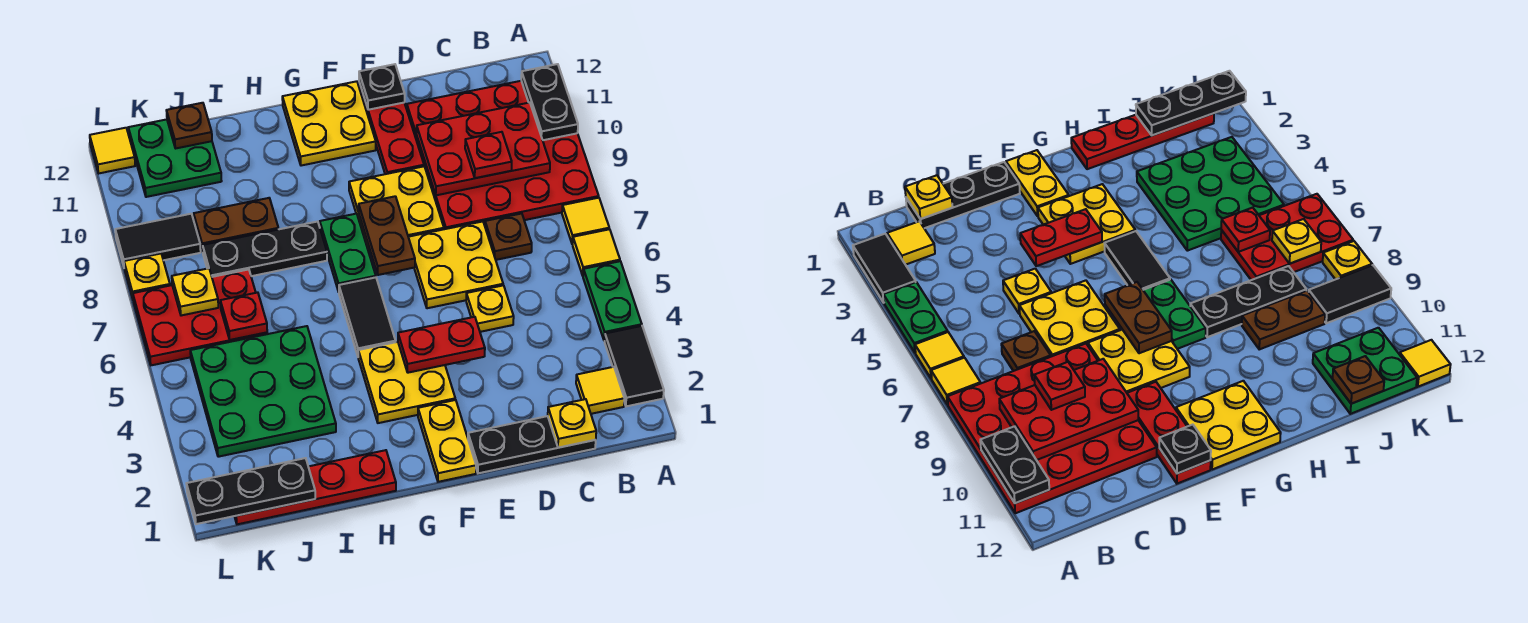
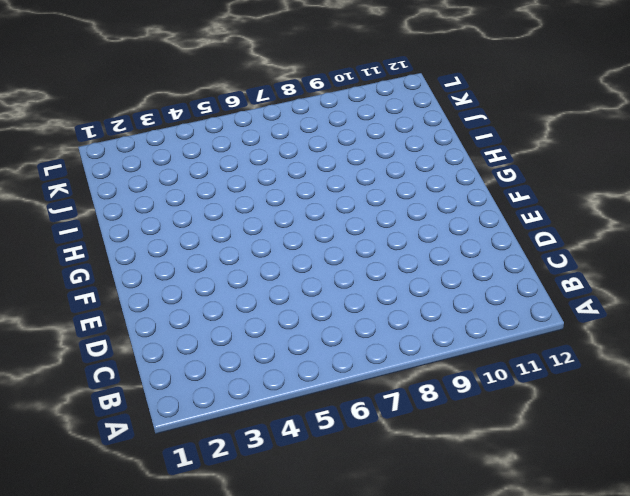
none -> black 1x2 tile [605,326,664,406]
none -> green 1x2 plate [583,261,642,341]
none -> yellow 1x1 tile [573,229,620,276]
none -> yellow 1x1 tile [562,198,609,244]

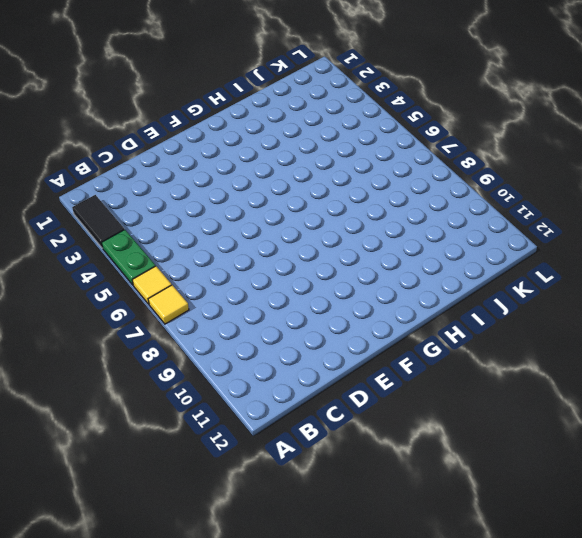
none -> red 4x4 plate [407,81,599,229]
none -> yellow 1x1 tile [576,367,624,414]
none -> black 1x3 plate [468,416,596,473]
none -> brown 1x1 plate [485,213,532,260]

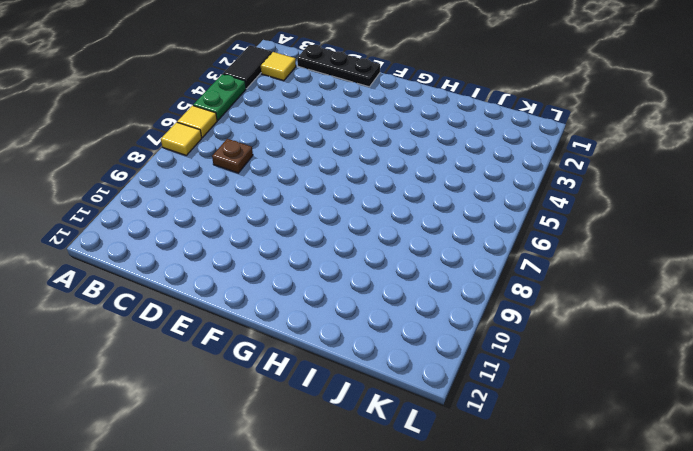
none -> red 4x4 plate [407,81,599,229]
none -> yellow 1x1 plate [466,285,514,332]
none -> yellow 2x2 plate [408,221,503,308]
none -> yellow 2x2 plate [349,166,444,252]

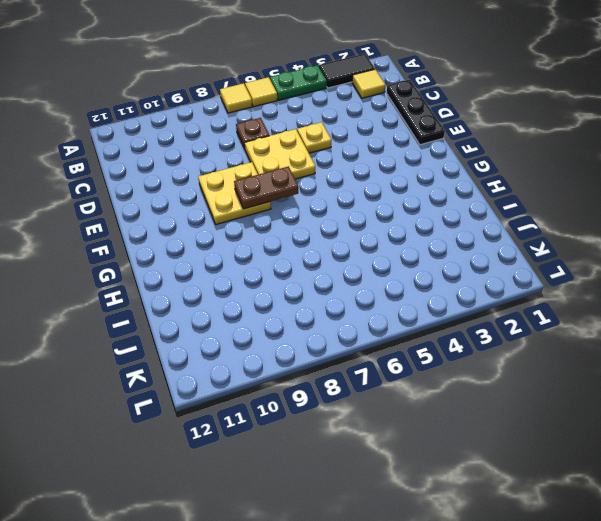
none -> red 4x4 plate [407,81,599,229]
none -> red 1x3 plate [359,83,424,174]
none -> yellow 1x2 plate [418,400,476,482]
none -> yellow 2x2 plate [358,342,455,423]

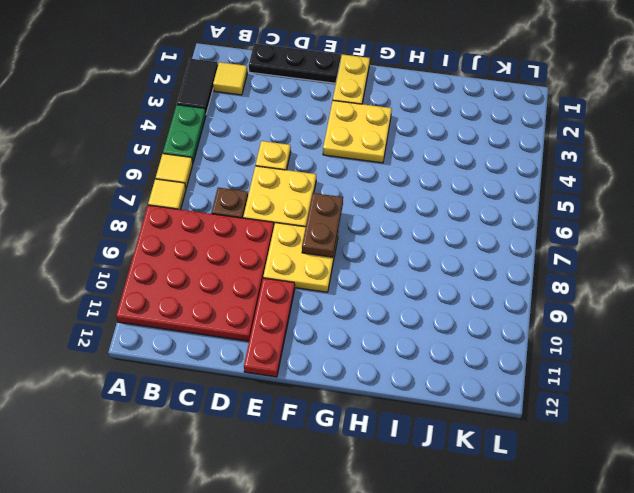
none -> yellow 2x2 plate [282,81,376,166]
none -> black 1x2 tile [339,277,396,356]
none -> green 1x2 plate [320,214,376,292]
none -> red 1x4 plate [234,450,396,524]

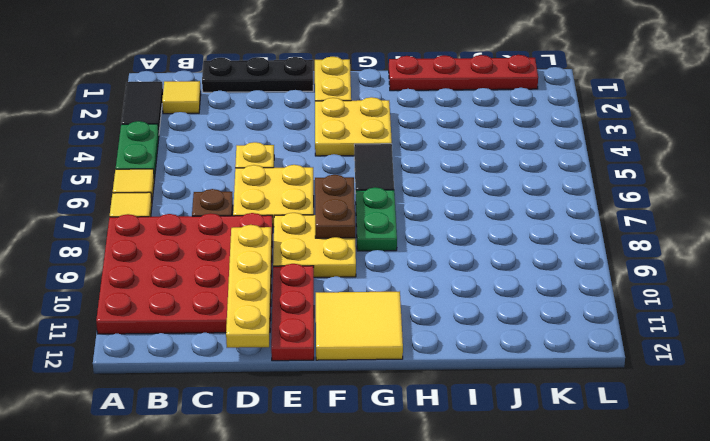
yellow 1x4 plate [226,225,272,348] -> red 2x3 plate [417,103,550,195]
yellow 2x2 tile [316,291,403,360] -> yellow 2x2 plate [282,81,376,166]
none -> black 1x3 plate [203,222,327,277]
none -> green 3x3 plate [190,326,336,457]
none -> brown 1x2 plate [194,198,278,252]
none -> red 2x3 plate [133,269,267,365]

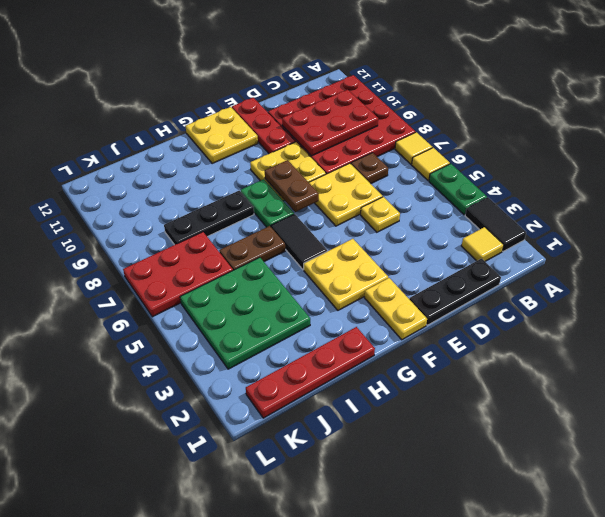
brown 1x2 plate [219,226,285,270] -> brown 1x2 plate moved to [194,198,278,252]
none -> green 2x2 plate [128,119,221,197]
none -> black 1x2 tile [115,214,201,266]
none -> yellow 1x1 plate [124,254,170,299]
none -> yellow 1x1 tile [90,128,135,173]

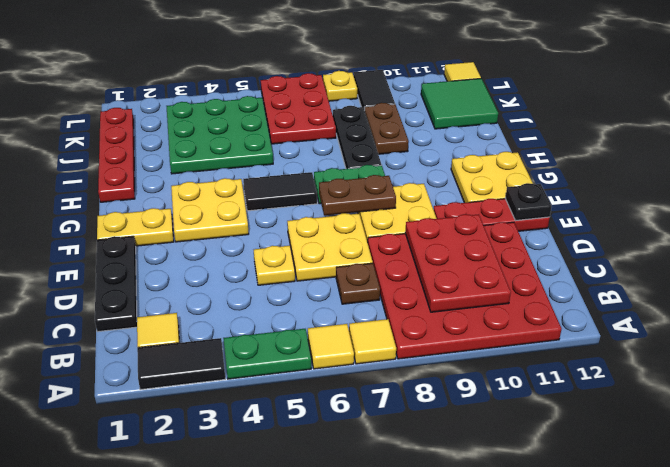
green 2x2 tile [421,79,498,129] -> green 2x2 plate [128,119,221,197]
none -> black 1x2 plate [521,64,578,140]
none -> yellow 1x1 plate [548,399,596,448]
none -> red 1x2 plate [398,317,485,373]
none -> black 1x3 plate [186,458,315,524]

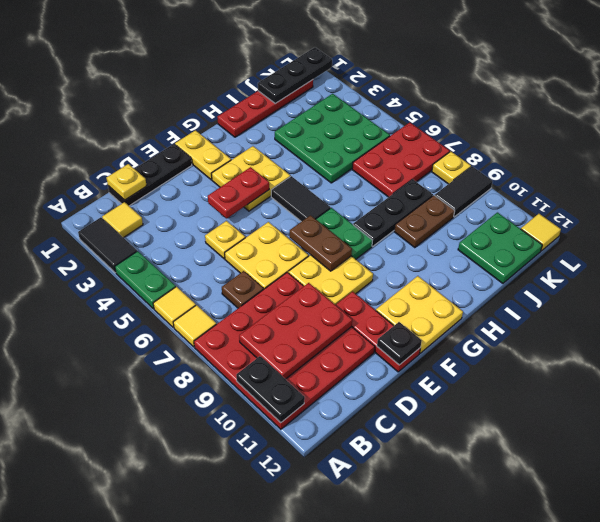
none -> red 1x1 plate [220,293,267,340]
none -> brown 1x1 plate [166,103,212,148]
none -> yellow 1x1 plate [172,268,218,316]
none -> red 1x1 plate [465,132,512,178]

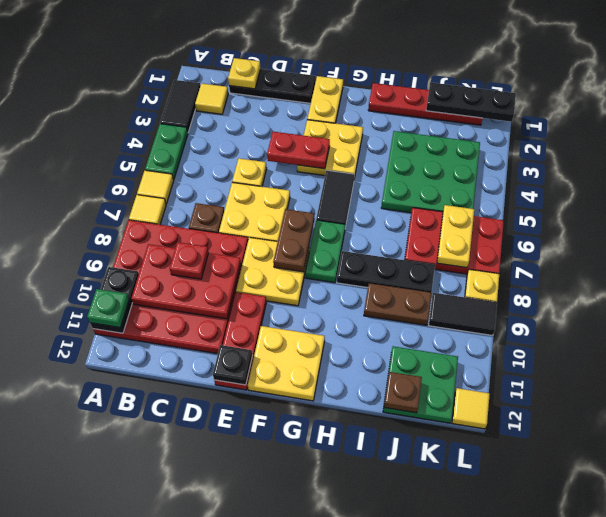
green 1x1 plate [87,289,129,328] -> none
yellow 1x2 plate [437,205,474,268] -> yellow 1x1 plate [172,268,218,316]
none -> red 1x1 plate [220,293,267,340]

